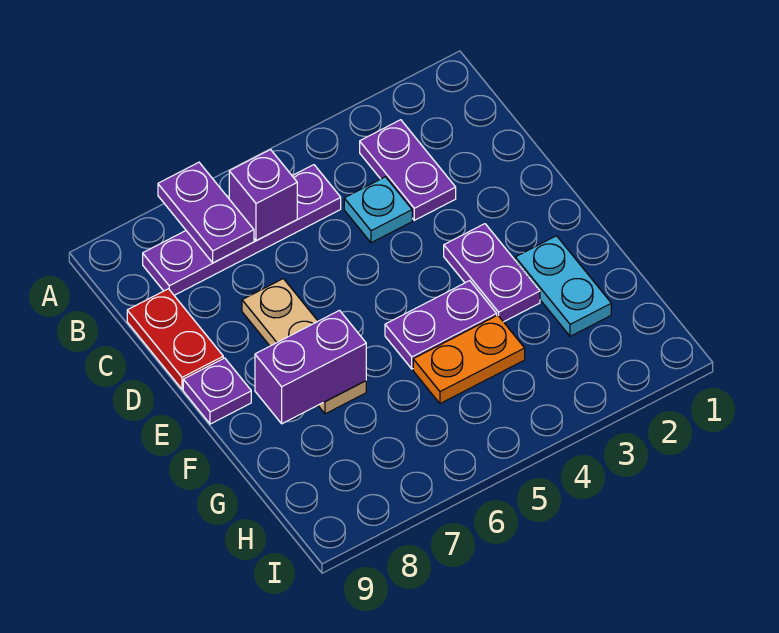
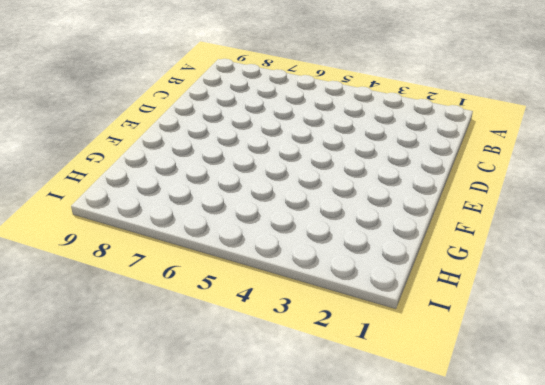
none -> purple 1x2 plate [360,120,456,220]
none -> purple 1x4 plate [143,165,341,295]
none -> cyan 1x1 plate [344,177,412,243]

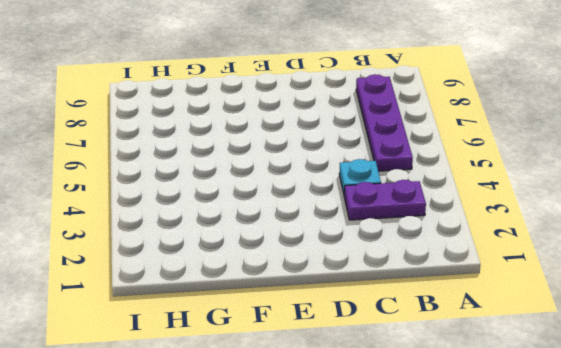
none -> red 1x2 plate [127,289,223,389]
none -> tan 1x3 plate [242,279,366,414]
none -> purple 1x2 plate [444,224,540,322]

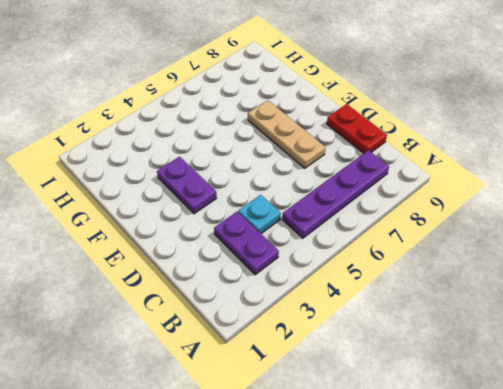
none -> purple 1x1 plate [183,358,251,424]
none -> cyan 1x2 plate [515,236,611,336]
none -> purple 1x2 plate [385,281,497,369]

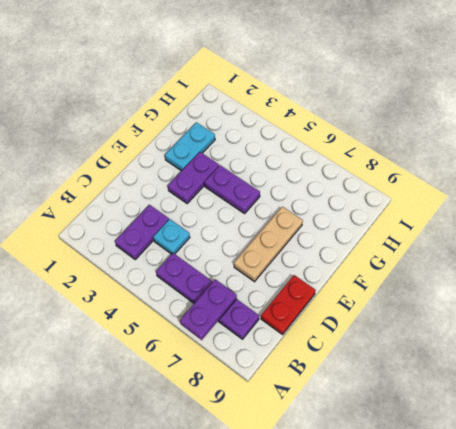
none -> purple 1x1 plate [183,358,251,424]
none -> orange 1x2 plate [413,315,525,404]
none -> purple 1x1 brick [229,150,297,240]

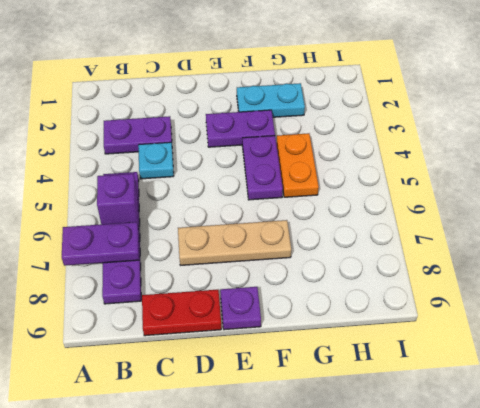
none -> purple 1x2 brick [255,310,366,424]

